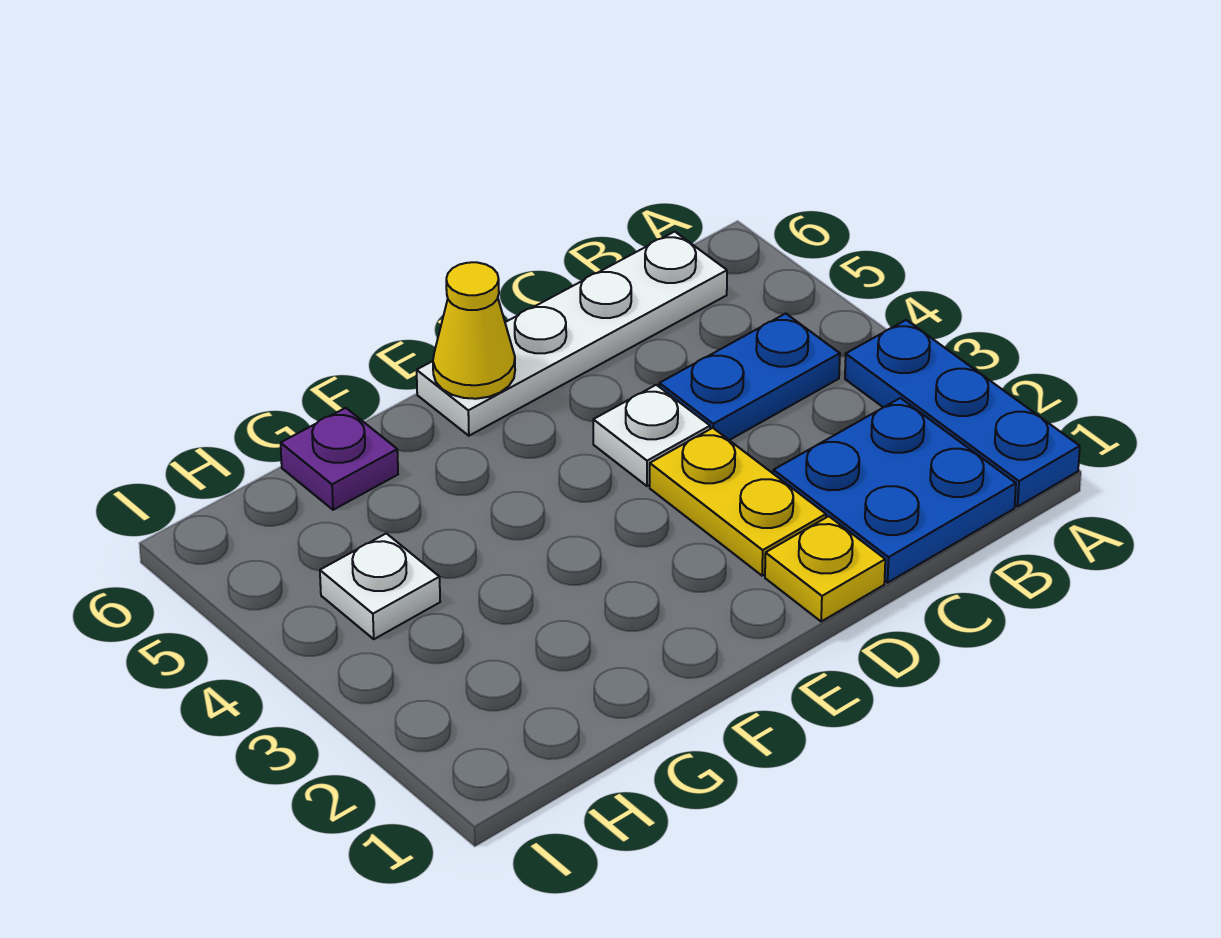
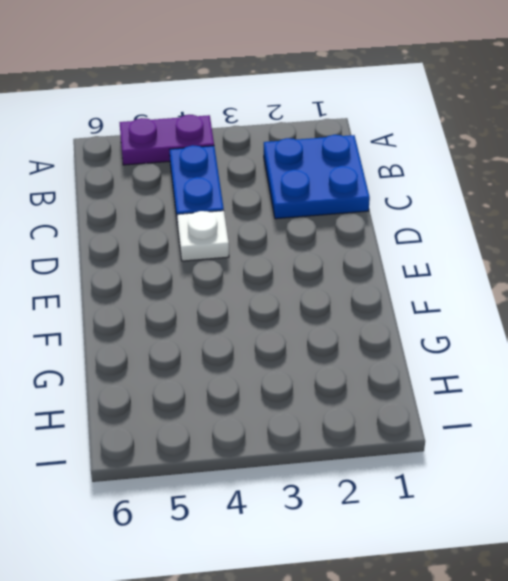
purple 1x2 plate [119,115,214,165] -> none
none -> blue 1x3 plate [845,320,1080,507]
none -> white 1x4 plate [417,232,727,436]

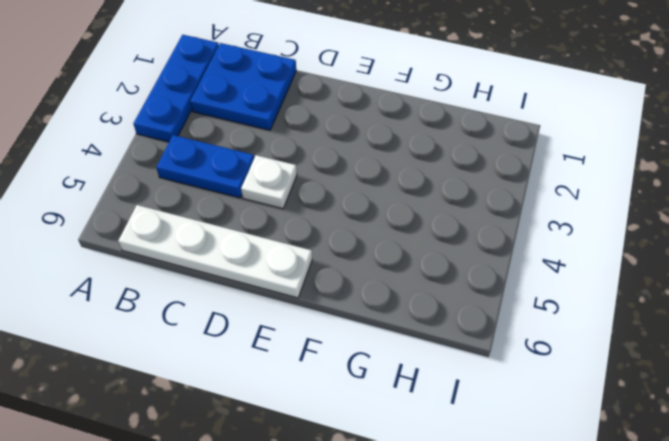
none -> yellow 1x1 plate [765,516,885,621]
none -> yellow 1x2 plate [650,428,826,576]

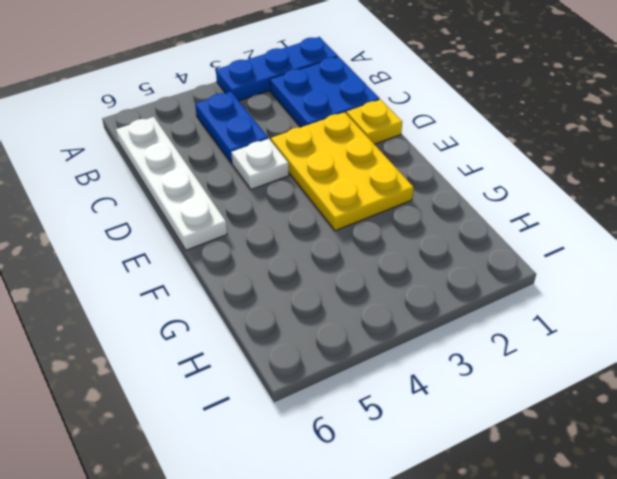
yellow 2x3 plate [271,112,414,231] -> yellow 1x2 plate [650,428,826,576]
none -> purple 1x1 plate [281,408,398,510]
none -> white 1x1 plate [320,533,440,639]

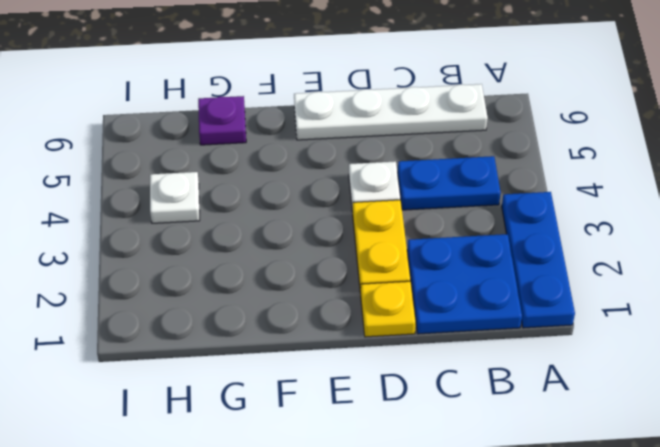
none -> yellow 1x1 cone [433,262,515,399]

